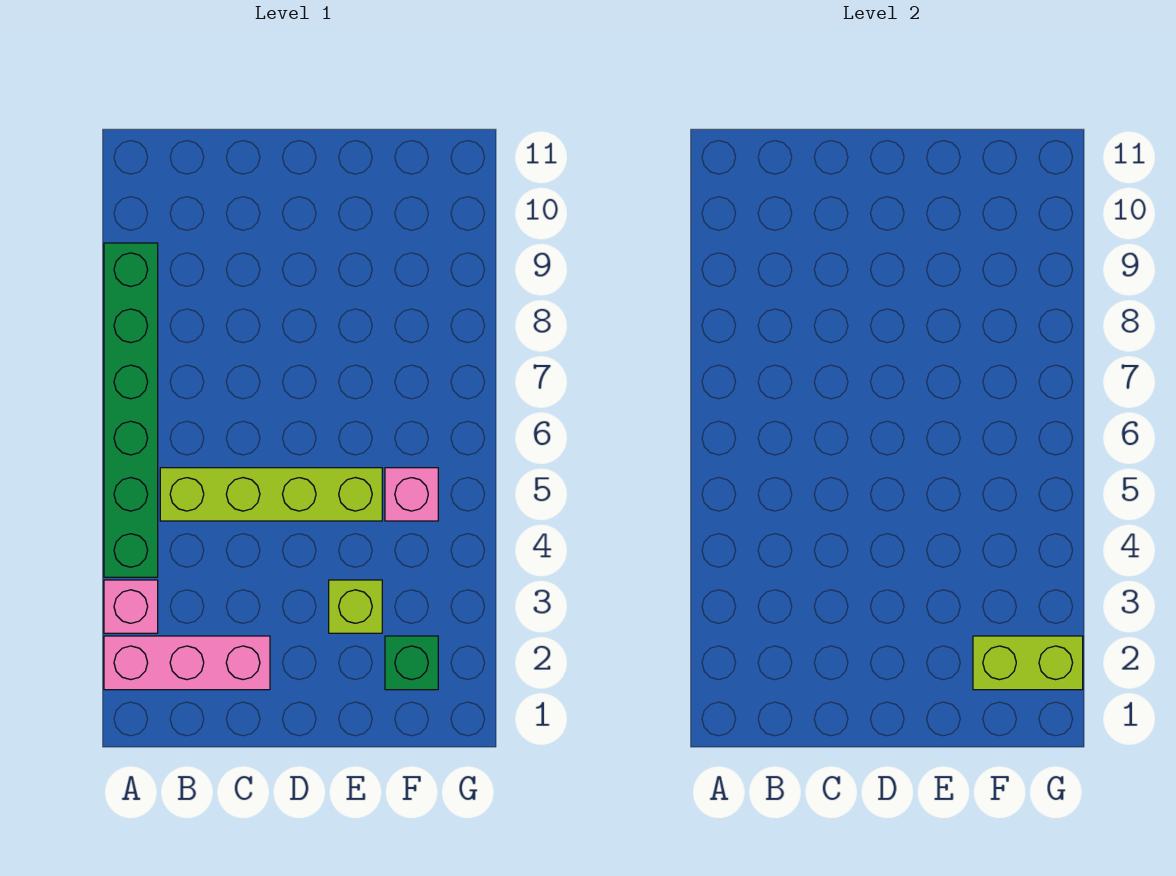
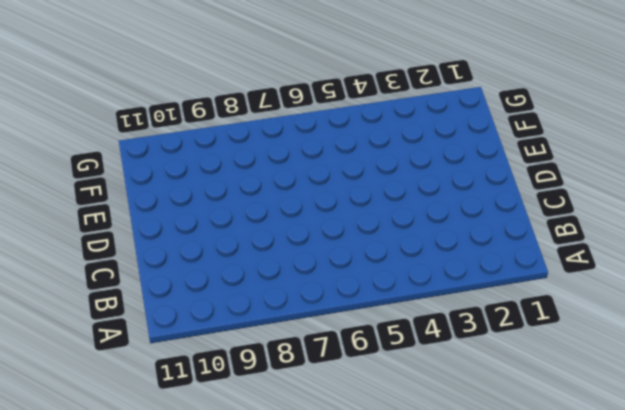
none -> pink 1x3 brick [104,636,270,690]
none -> pink 1x1 brick [104,580,158,633]

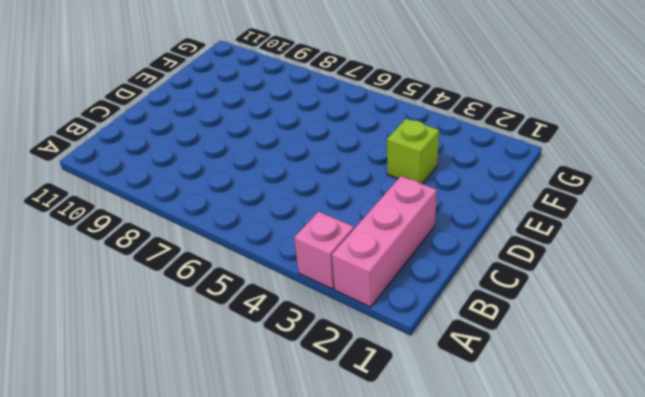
none -> green 1x6 brick [104,243,158,577]
none -> lime 1x4 brick [160,468,382,521]

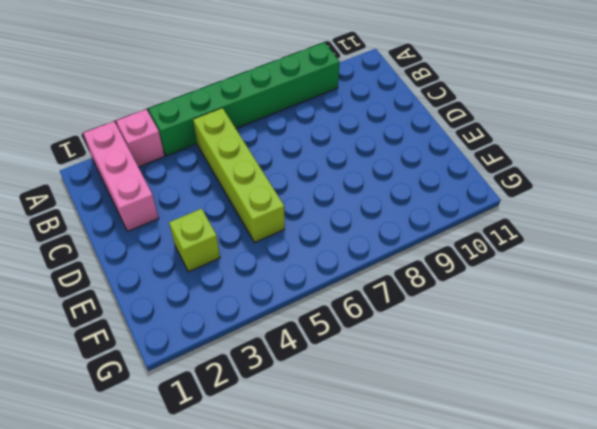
none -> green 1x1 brick [385,636,438,690]
none -> pink 1x1 brick [385,468,438,521]

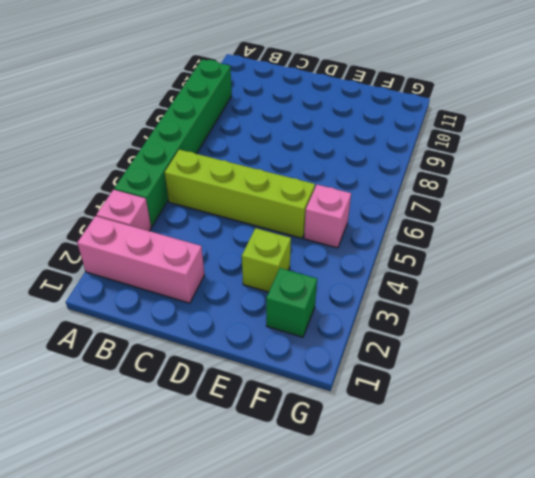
none -> lime 1x2 brick [973,636,1083,690]

